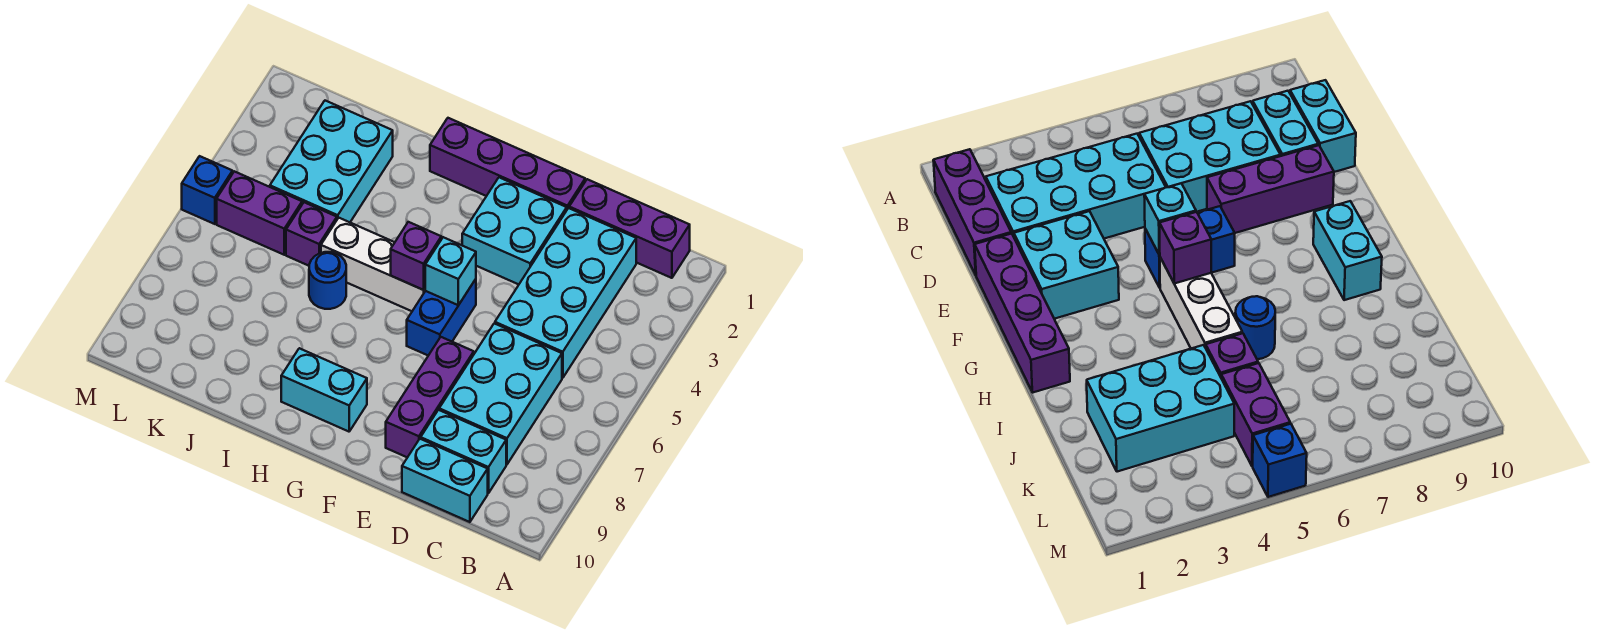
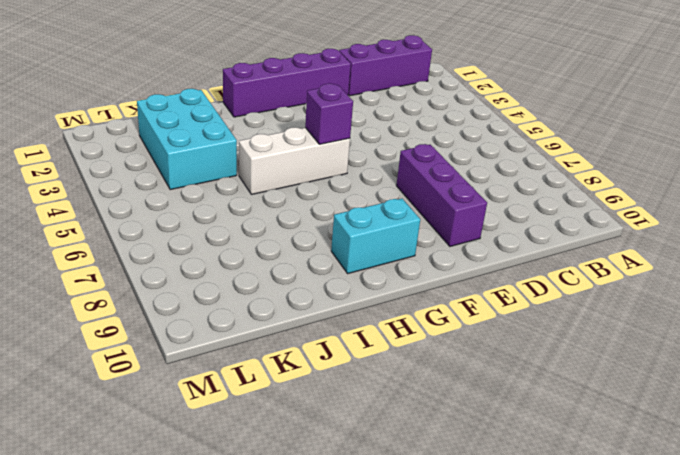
none -> cyan 2x4 brick [495,208,636,378]
none -> cyan 2x3 brick [439,323,562,464]
none -> cyan 1x2 brick [421,410,506,493]

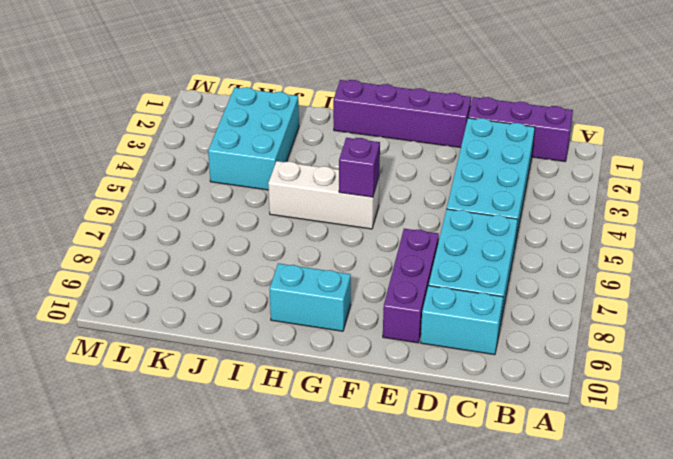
none -> cyan 1x2 brick [402,439,488,522]
none -> cyan 2x2 brick [462,177,567,284]
none -> blue 1x2 brick [407,279,476,356]

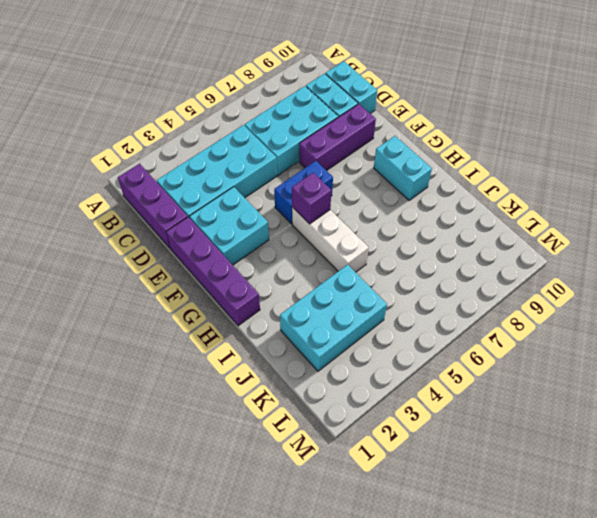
none -> blue 1x1 round brick [309,252,346,309]
none -> purple 1x1 brick [286,202,337,266]
none -> purple 1x2 brick [217,171,302,255]

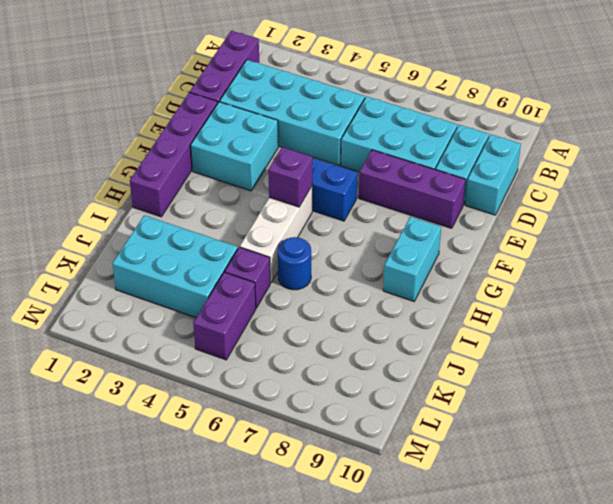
none -> blue 1x1 brick [182,156,233,224]
none -> cyan 1x1 brick [425,237,476,305]

